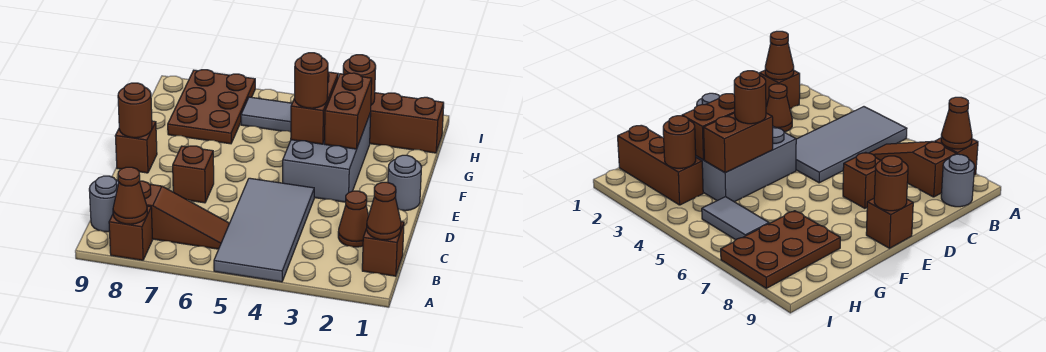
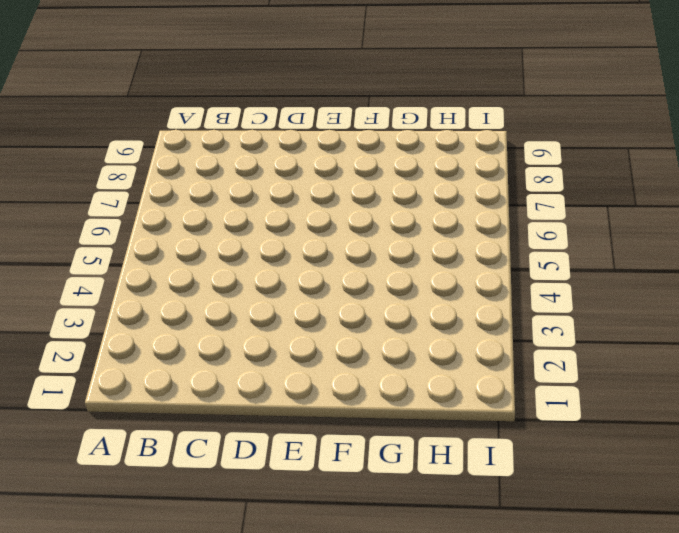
none -> grey 2x4 tile [214,178,314,282]
none -> brown 1x1 brick [109,206,153,260]
none -> brown 1x1 brick [362,222,404,276]

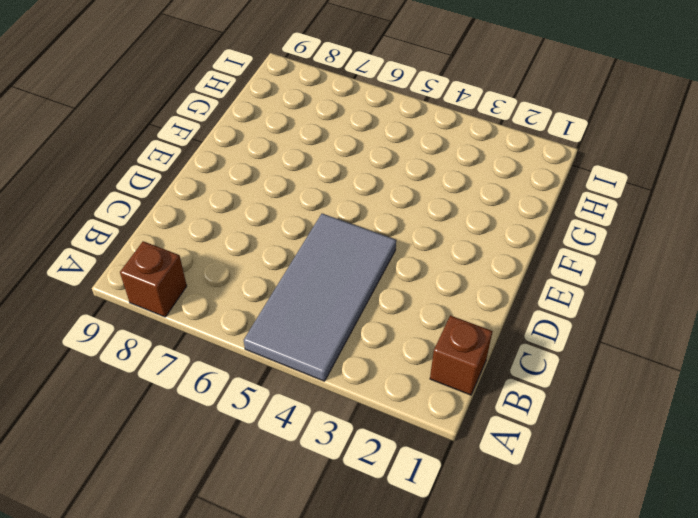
none -> brown 1x3 slope [140,181,230,249]
none -> grey 1x1 round brick [89,176,119,232]
none -> brown 1x1 cone [338,191,369,247]

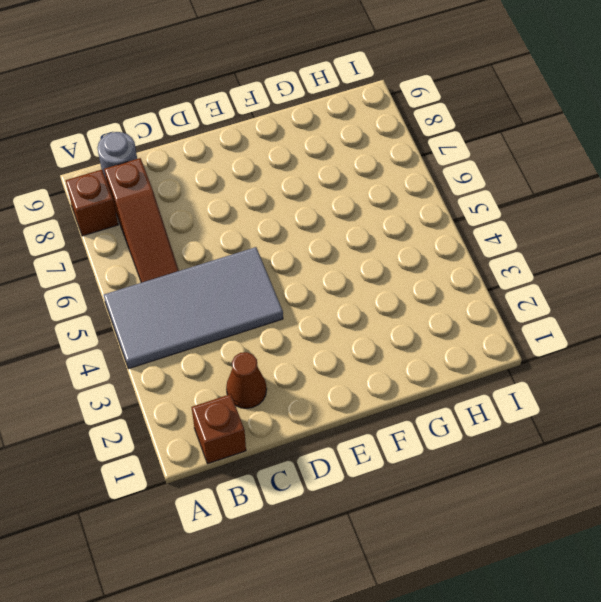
none -> brown 1x1 brick [173,146,214,203]
none -> grey 1x1 round brick [388,155,422,211]
none -> grey 2x3 brick [283,113,371,202]

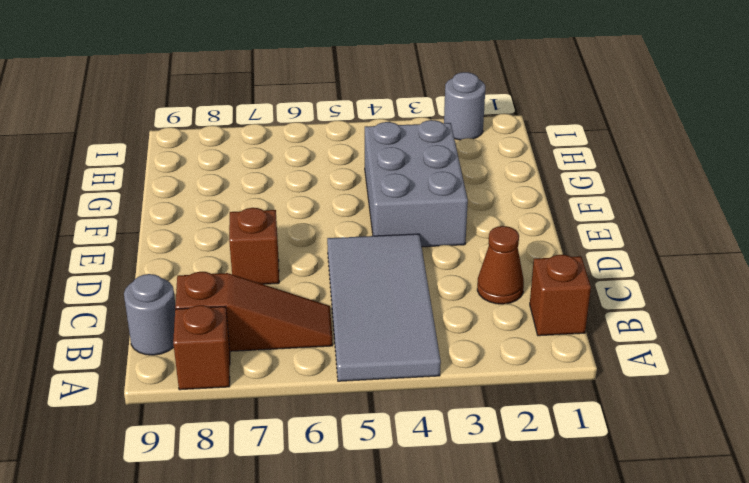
grey 1x1 round brick [444,72,485,140] -> grey 1x1 round brick moved to [388,155,422,211]
none -> brown 1x1 brick [115,121,157,173]
none -> brown 2x3 plate [168,70,255,144]
none -> brown 1x3 brick [370,93,444,153]

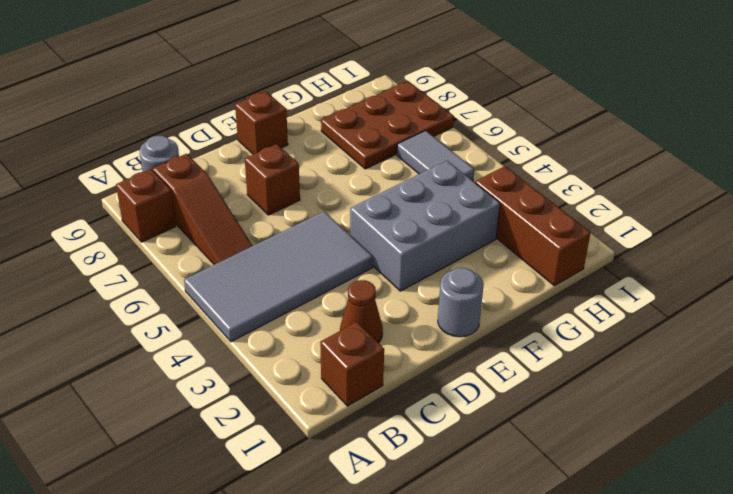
none -> brown 1x1 cone [113,167,147,224]
none -> brown 1x1 cone [367,182,401,240]
none -> brown 1x1 round brick [118,83,152,138]

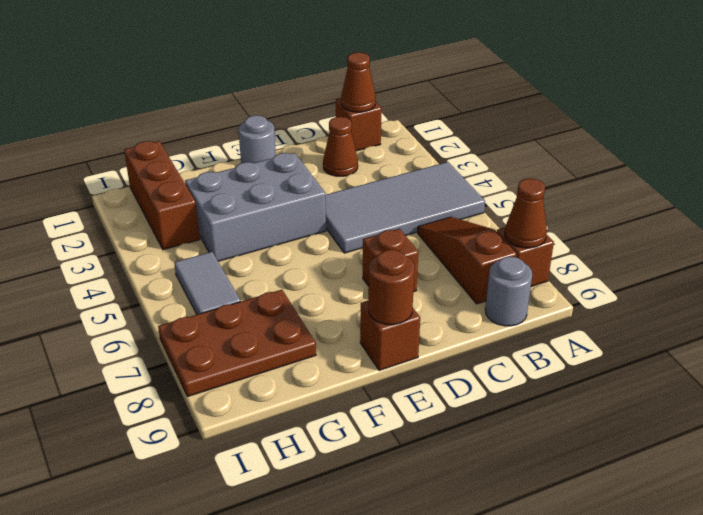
none -> brown 1x2 brick [324,73,372,149]
none -> brown 1x2 brick [291,72,338,144]
none -> brown 1x1 round brick [343,55,376,105]

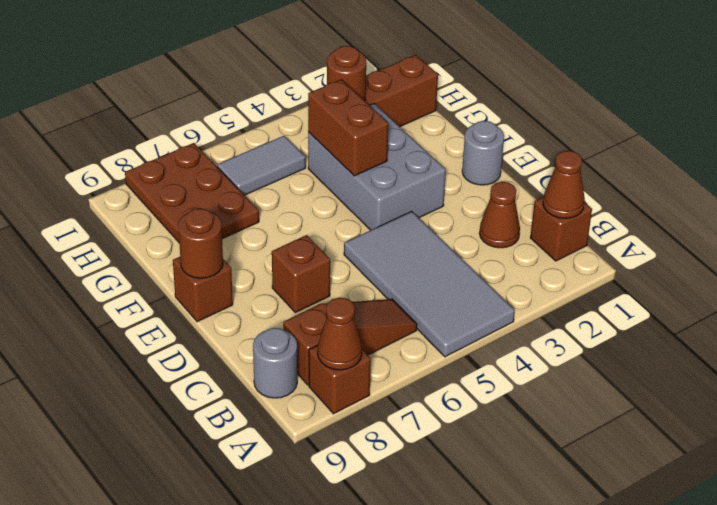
none -> brown 1x2 brick [324,73,372,149]
none -> brown 1x1 round brick [295,53,328,108]

